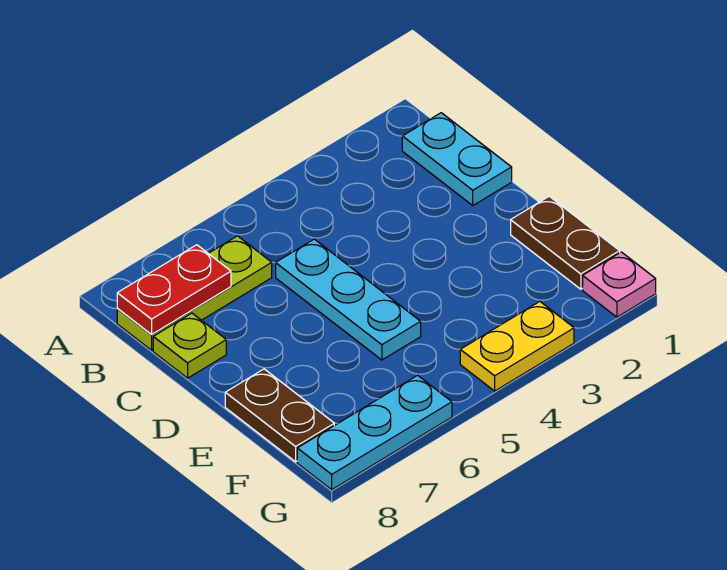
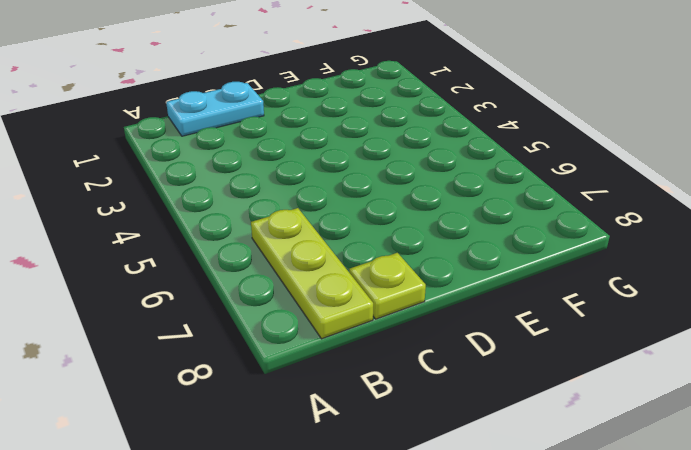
none -> cyan 1x3 plate [276,239,421,360]
none -> brown 1x2 plate [511,196,620,289]

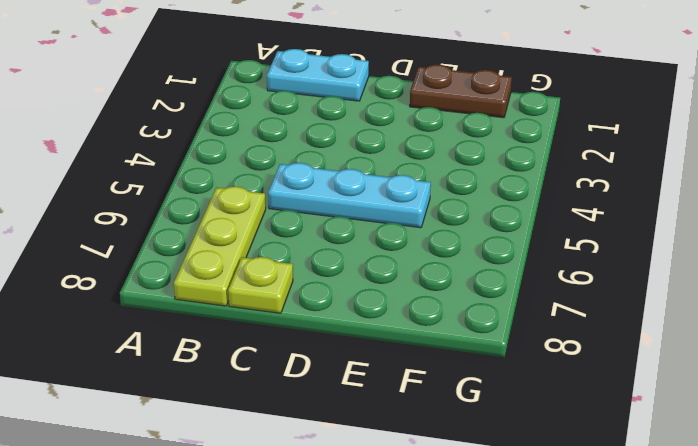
none -> brown 1x2 plate [225,369,334,462]
none -> pink 1x1 plate [583,252,656,317]

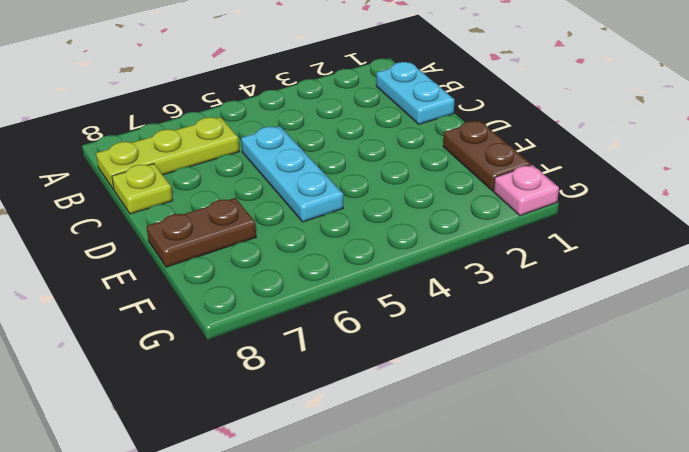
brown 1x2 plate [146,198,256,267] -> brown 1x2 plate turned to [225,369,334,462]
none -> yellow 1x2 plate [460,301,574,391]
none -> cyan 1x3 plate [297,375,452,490]

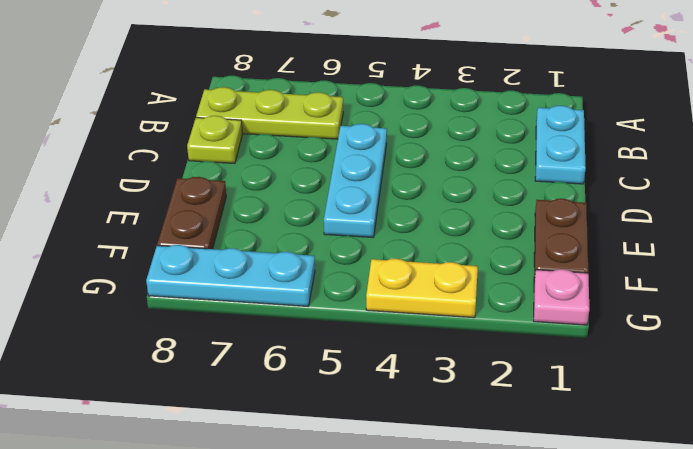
none -> red 1x2 plate [117,245,231,334]

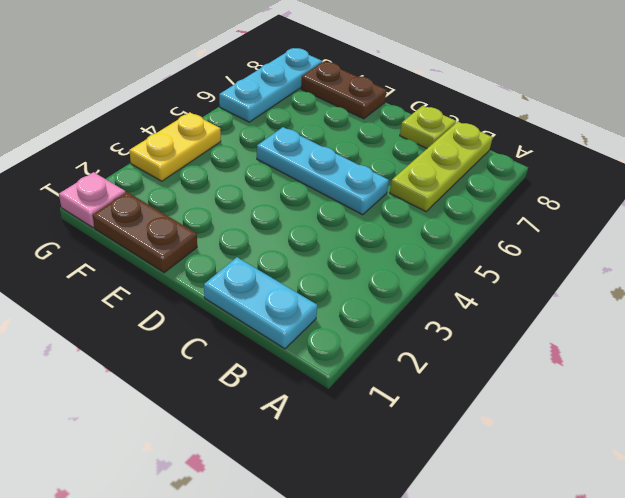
none -> red 1x2 plate [117,245,231,334]

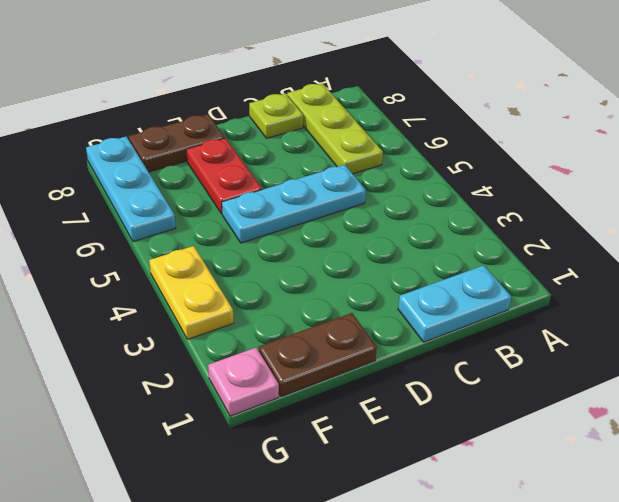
red 1x2 plate [186,138,262,214] -> red 1x2 plate moved to [117,245,231,334]

